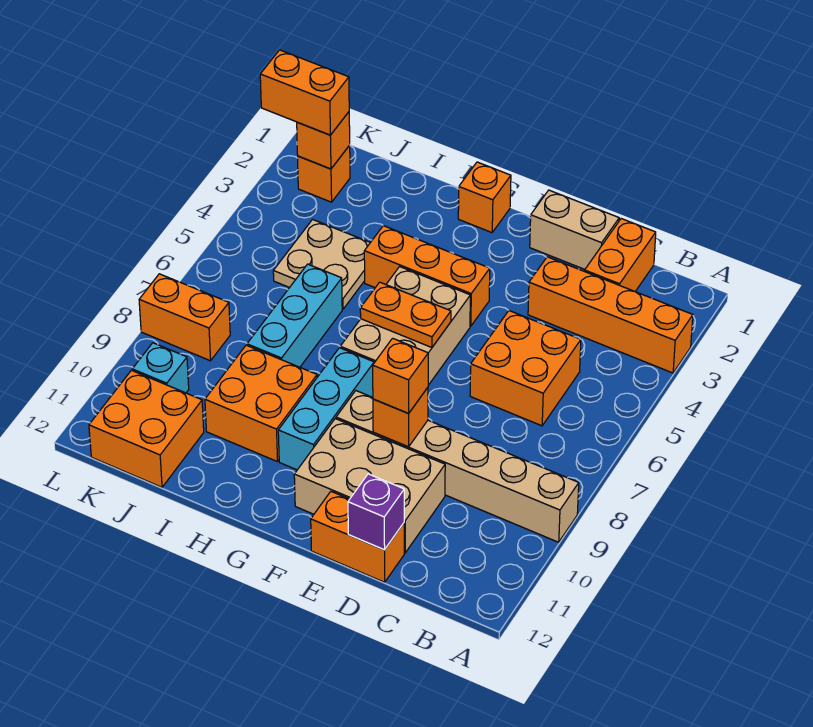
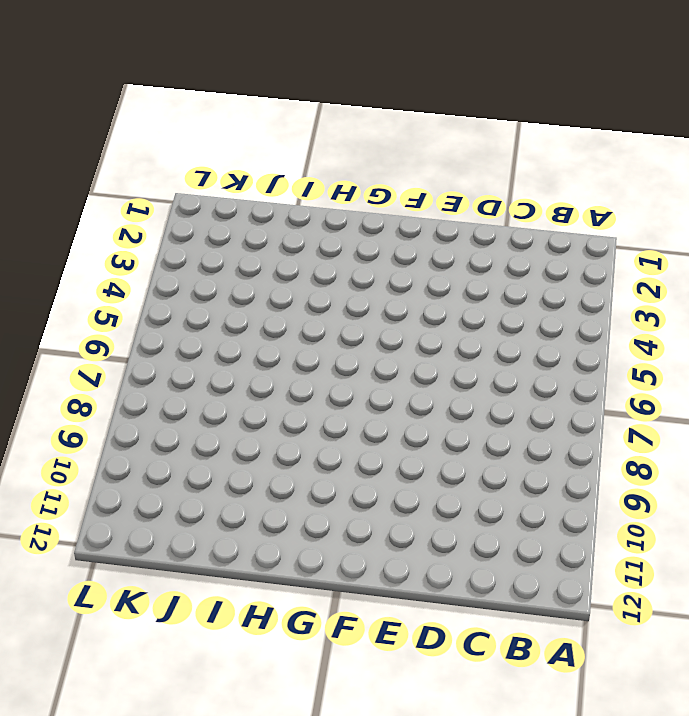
none -> orange 1x4 brick [528,257,693,373]
none -> tan 1x6 brick [336,391,579,542]
none -> orange 1x2 brick [585,219,656,292]

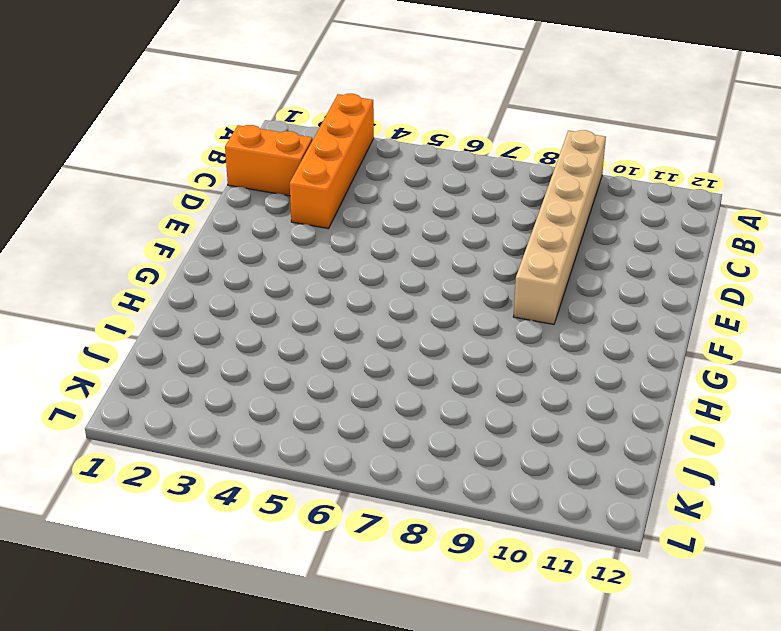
none -> orange 2x2 brick [470,311,581,426]
none -> tan 1x2 brick [530,190,619,269]
none -> tan 2x3 brick [294,419,445,553]

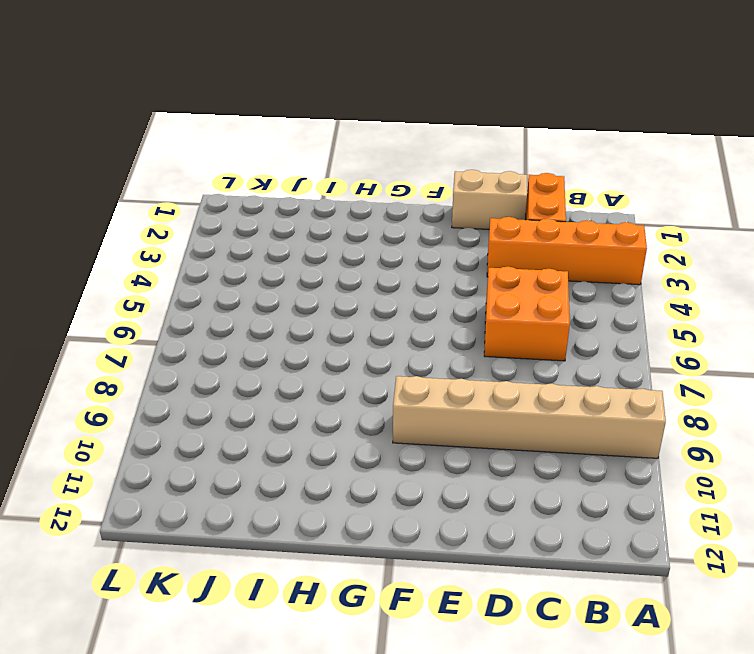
none -> tan 2x3 brick [294,419,445,553]
none -> orange 1x2 brick [311,492,404,582]
none -> orange 1x3 brick [364,226,490,326]

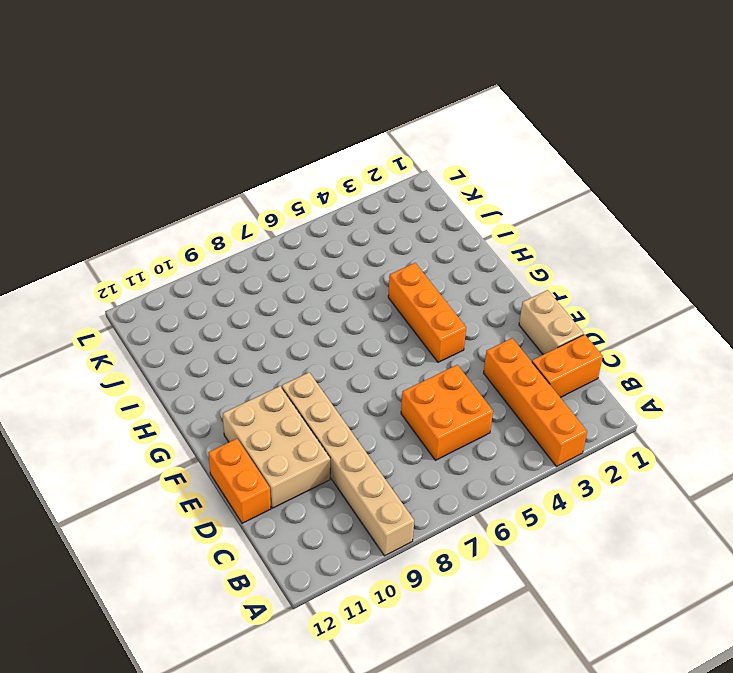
none -> tan 2x3 brick [340,267,470,385]
none -> orange 1x1 brick [458,162,511,233]
none -> cyan 1x3 brick [278,348,374,470]

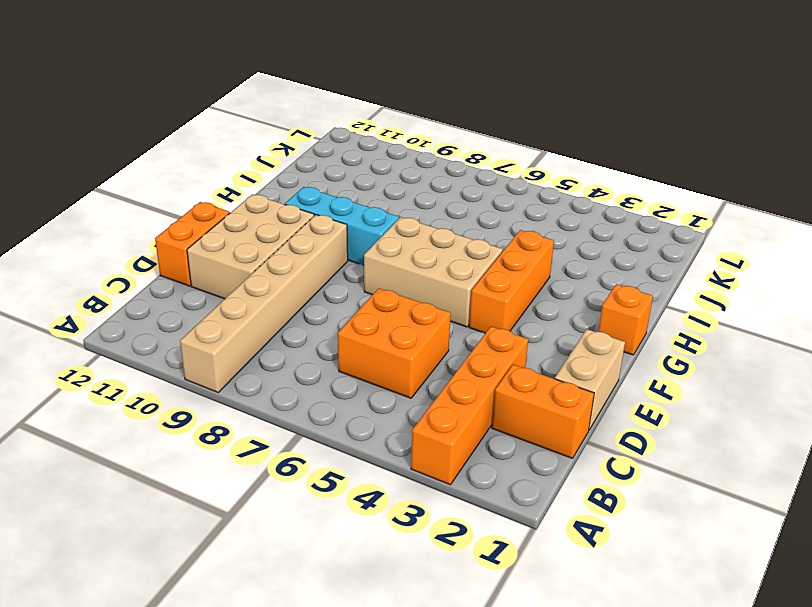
none -> orange 2x2 brick [205,345,317,462]
none -> tan 2x2 plate [273,220,370,309]
none -> cyan 1x3 brick [247,264,342,367]

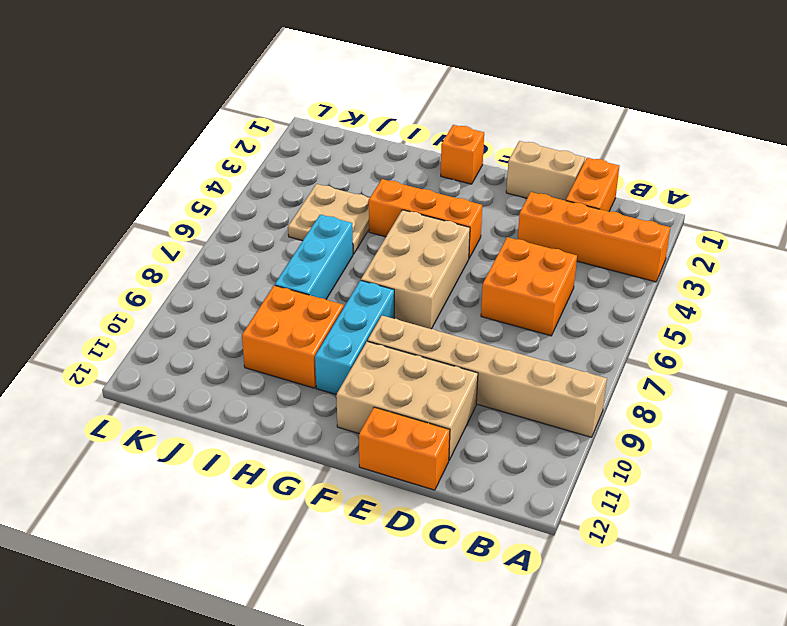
none -> orange 2x2 brick [89,370,204,487]
none -> orange 1x1 brick [298,145,350,202]
none -> orange 1x2 brick [139,274,230,361]

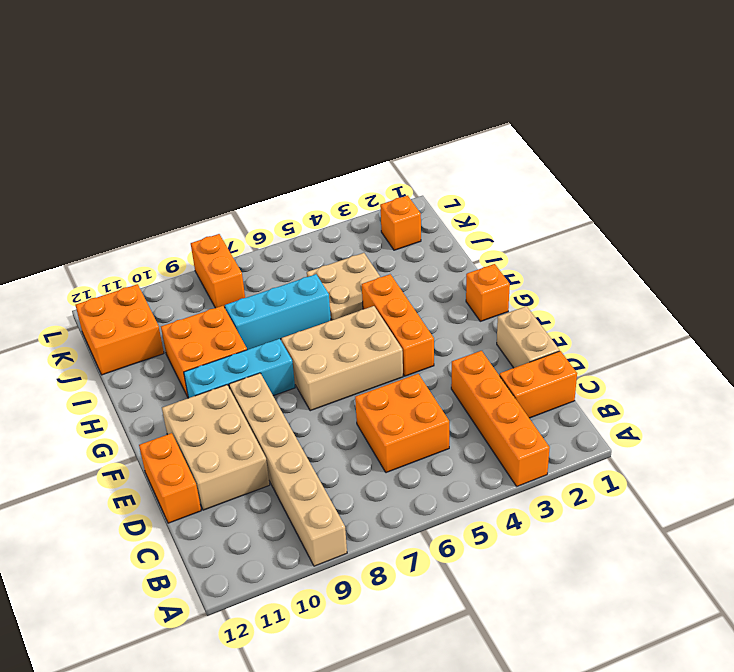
none -> cyan 1x1 brick [132,343,189,393]
none -> purple 1x1 brick [348,474,404,550]
none -> orange 1x1 brick [373,388,428,447]

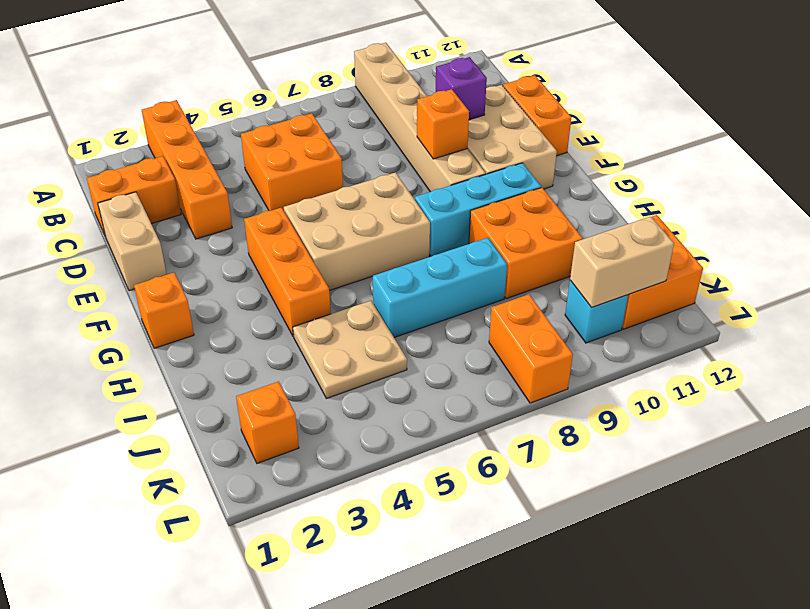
purple 1x1 brick [436,57,487,120] -> purple 1x1 brick moved to [348,474,404,550]
tan 1x2 brick [570,216,674,307] -> none
none -> orange 1x2 plate [360,282,451,348]
none -> orange 1x1 brick [297,112,350,169]
none -> orange 1x1 brick [373,338,428,413]

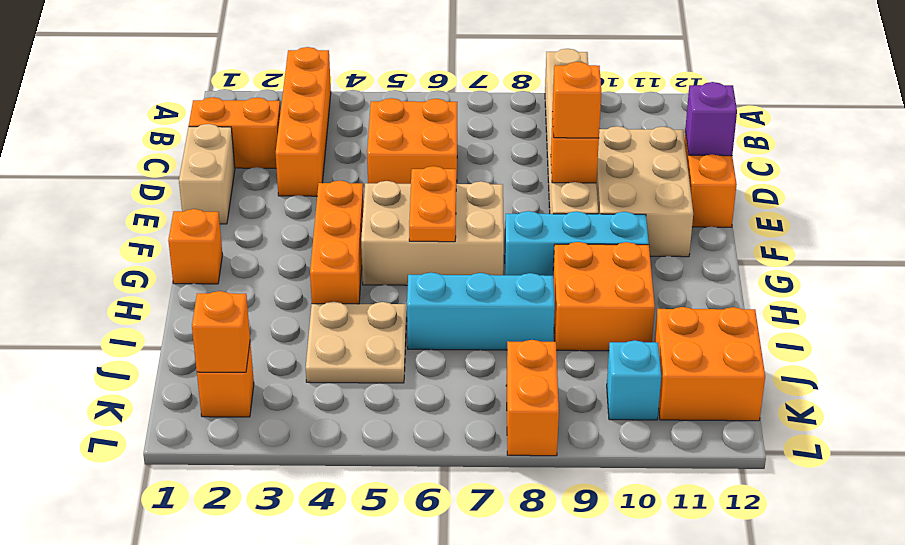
none -> orange 1x2 brick [260,50,349,135]

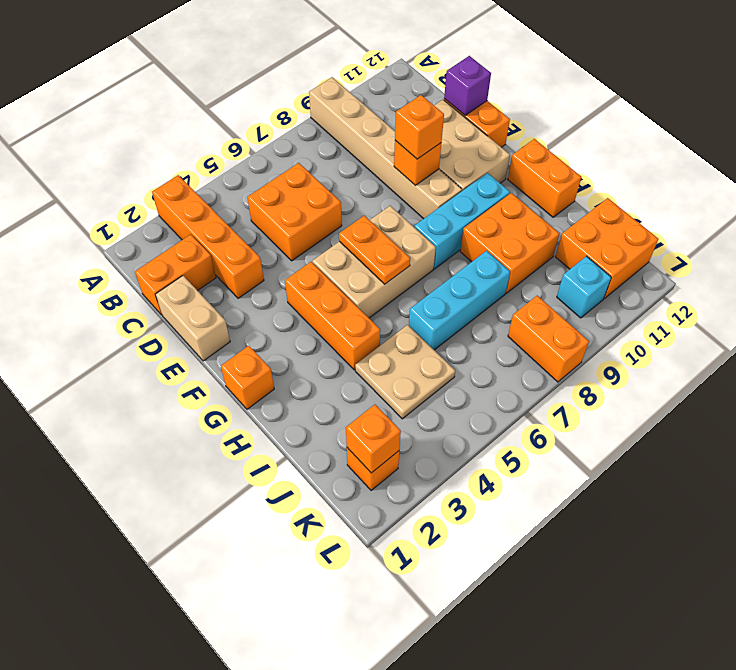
orange 1x2 brick [508,139,581,217] -> orange 1x2 brick moved to [260,50,349,135]

